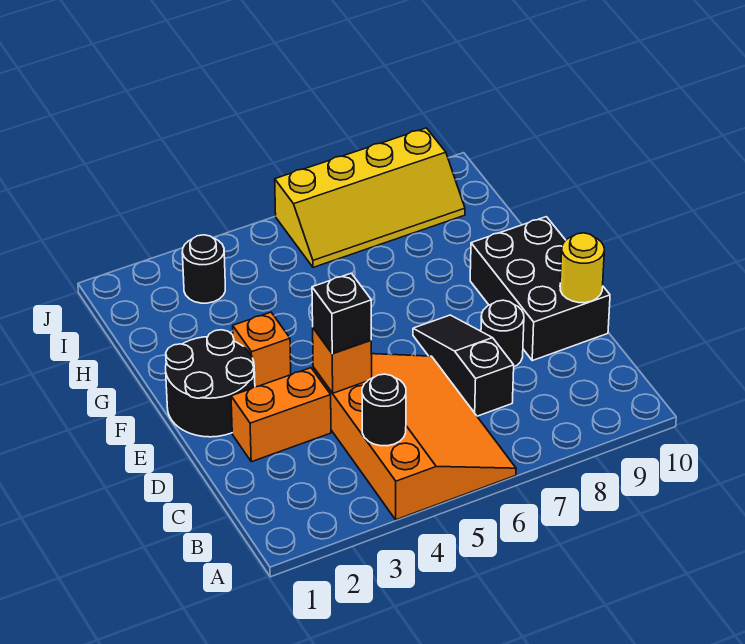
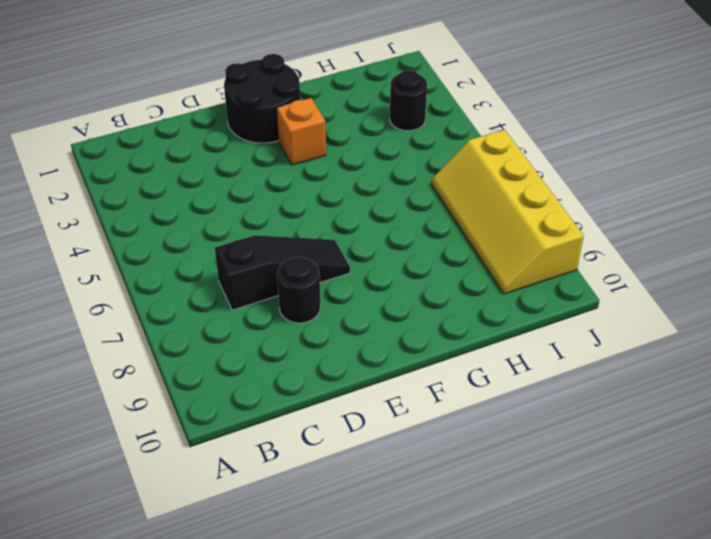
none -> orange 3x4 slope [313,354,516,520]
none -> orange 1x2 brick [231,368,331,462]
none -> black 2x3 brick [470,217,610,361]

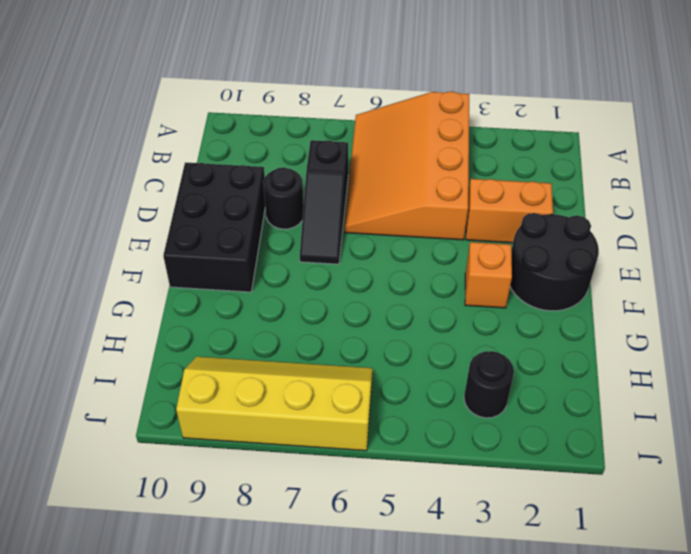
none -> black 1x1 round brick [362,374,406,446]
none -> orange 1x1 brick [313,328,372,393]
none -> yellow 1x1 round brick [560,233,604,303]

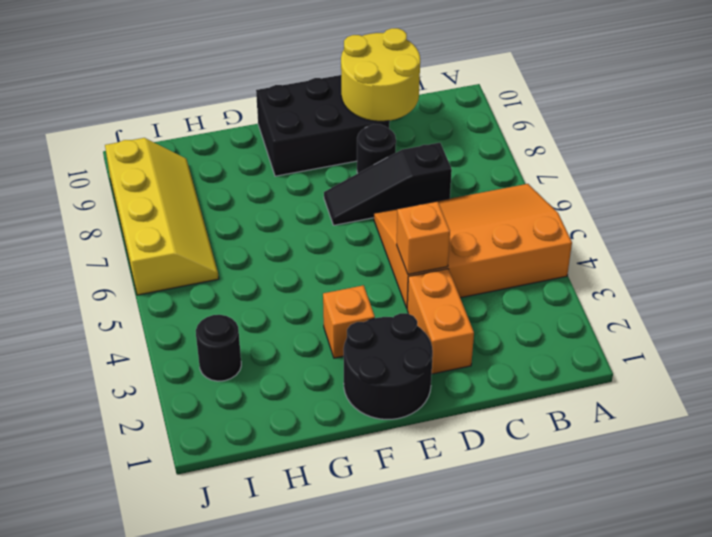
yellow 2x2 round brick [341,28,420,121] -> yellow 1x1 round brick [560,233,604,303]
none -> black 1x1 round brick [362,374,406,446]
none -> black 1x1 brick [312,273,371,354]

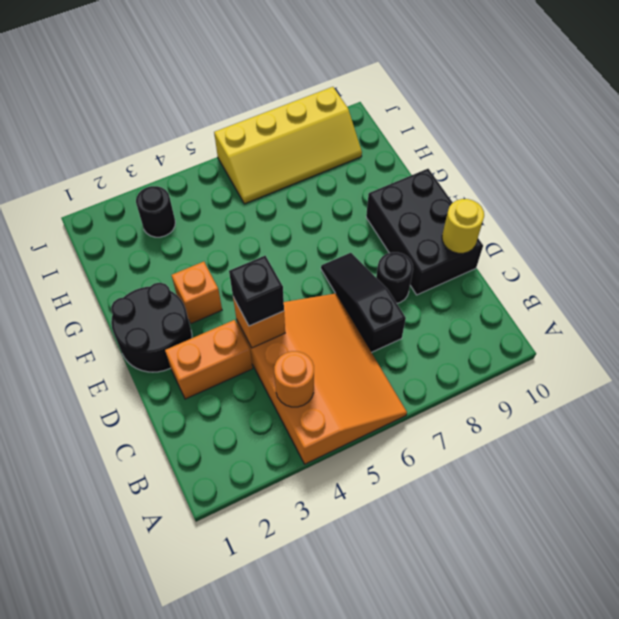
orange 1x1 round brick [274,351,314,407] -> black 1x1 round brick [362,374,406,446]

